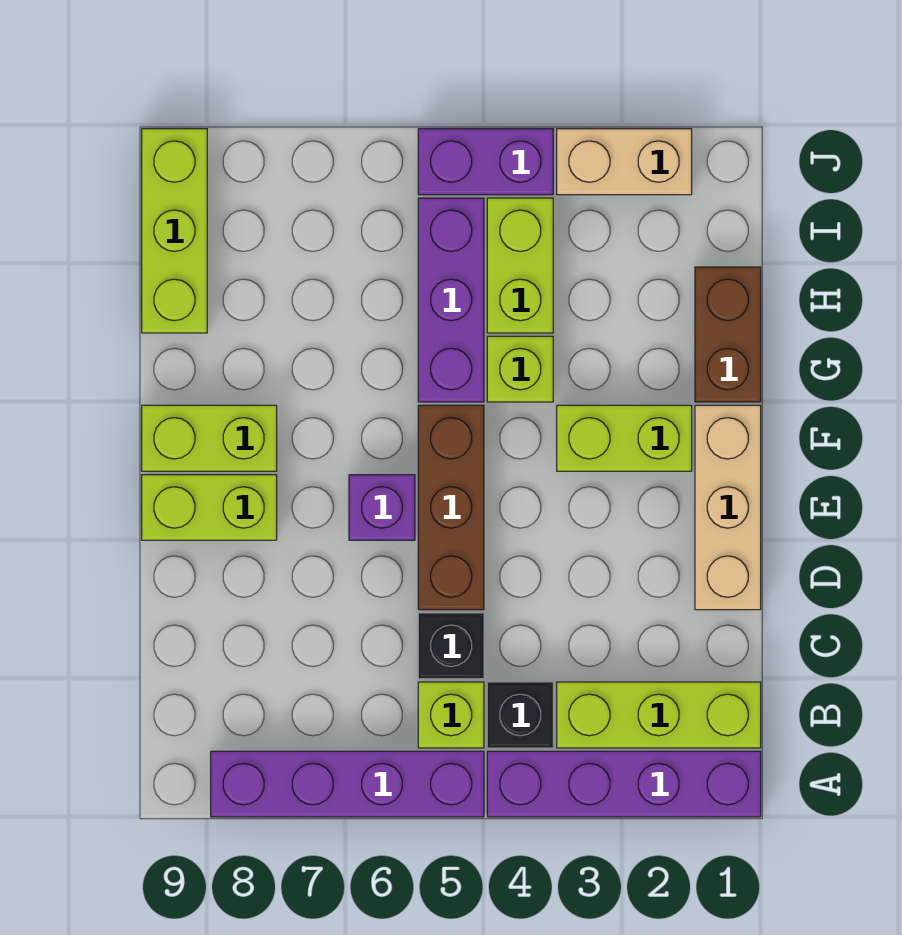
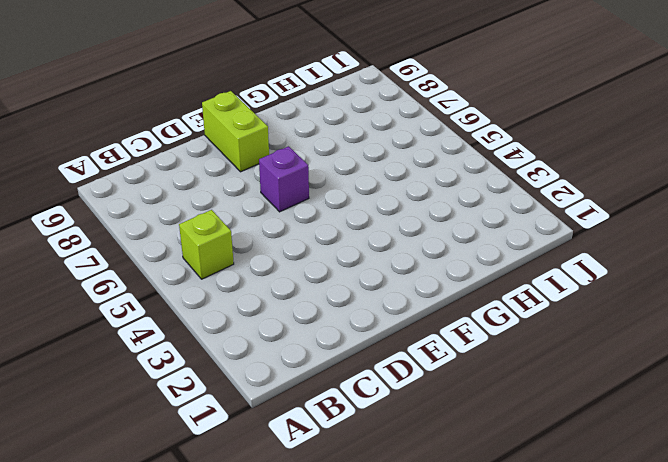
none -> purple 1x4 brick [487,751,761,817]
none -> purple 1x4 brick [211,751,484,817]
none -> lime 1x3 brick [557,682,761,748]

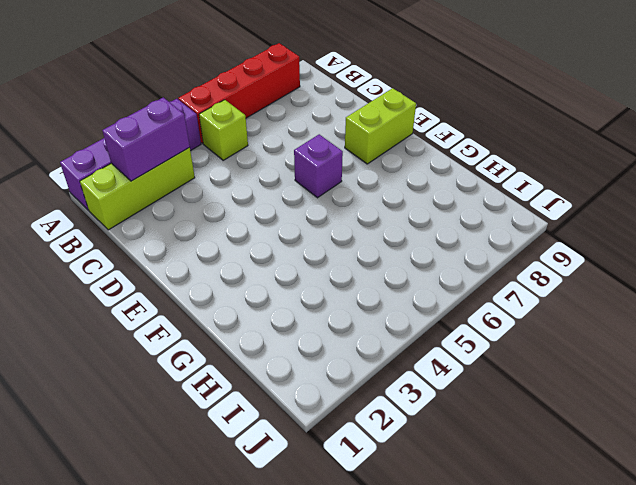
red 1x4 brick [178,43,300,144] -> purple 1x4 brick [211,751,484,817]
purple 1x2 brick [102,98,190,181] -> purple 1x2 brick moved to [418,129,553,195]
none -> black 1x1 brick [487,682,553,748]
none -> black 1x1 brick [418,613,484,679]
none -> tan 1x3 brick [695,405,761,610]

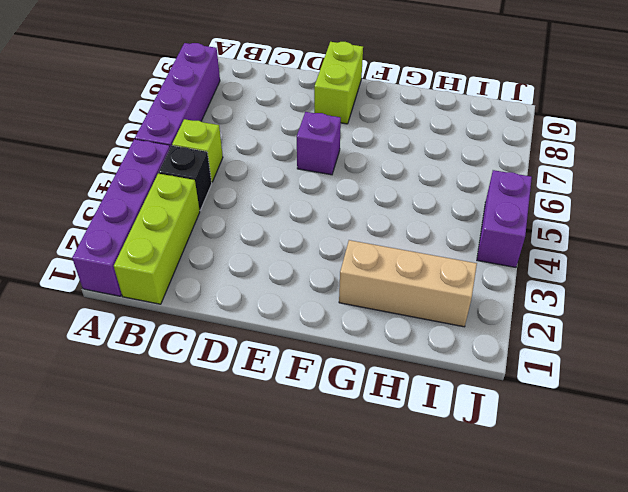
tan 1x3 brick [339,240,477,327] -> tan 1x3 brick moved to [695,405,761,610]
none -> black 1x1 brick [418,613,484,679]
none -> brown 1x3 brick [418,405,484,610]
none -> lime 1x2 brick [557,405,692,471]

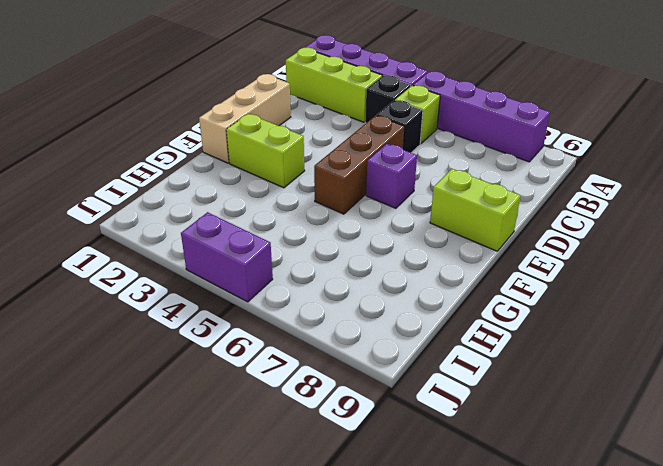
none -> lime 1x2 brick [142,405,277,471]
none -> brown 1x2 brick [695,267,761,402]
none -> lime 1x1 brick [487,336,553,402]

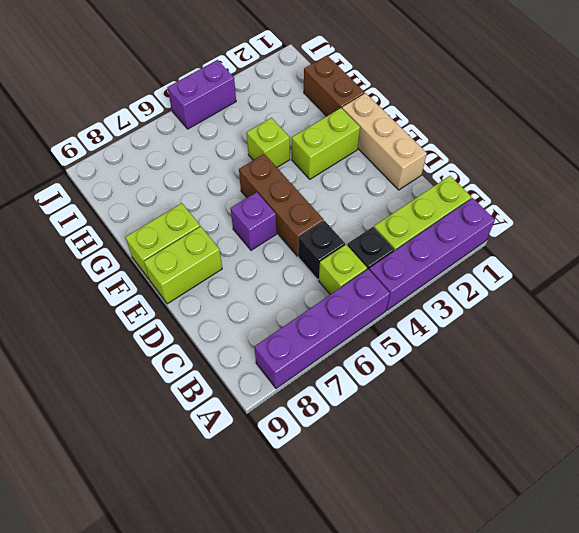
none -> purple 1x3 brick [418,198,484,402]
none -> lime 1x2 brick [487,198,553,333]
none -> lime 1x3 brick [142,129,207,333]

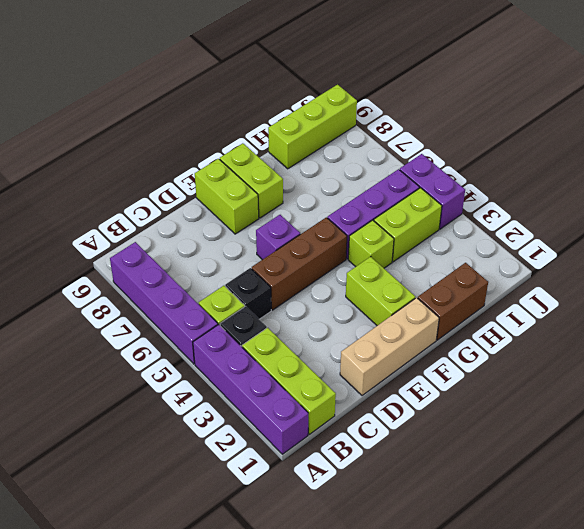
none -> tan 1x2 brick [557,129,692,195]

